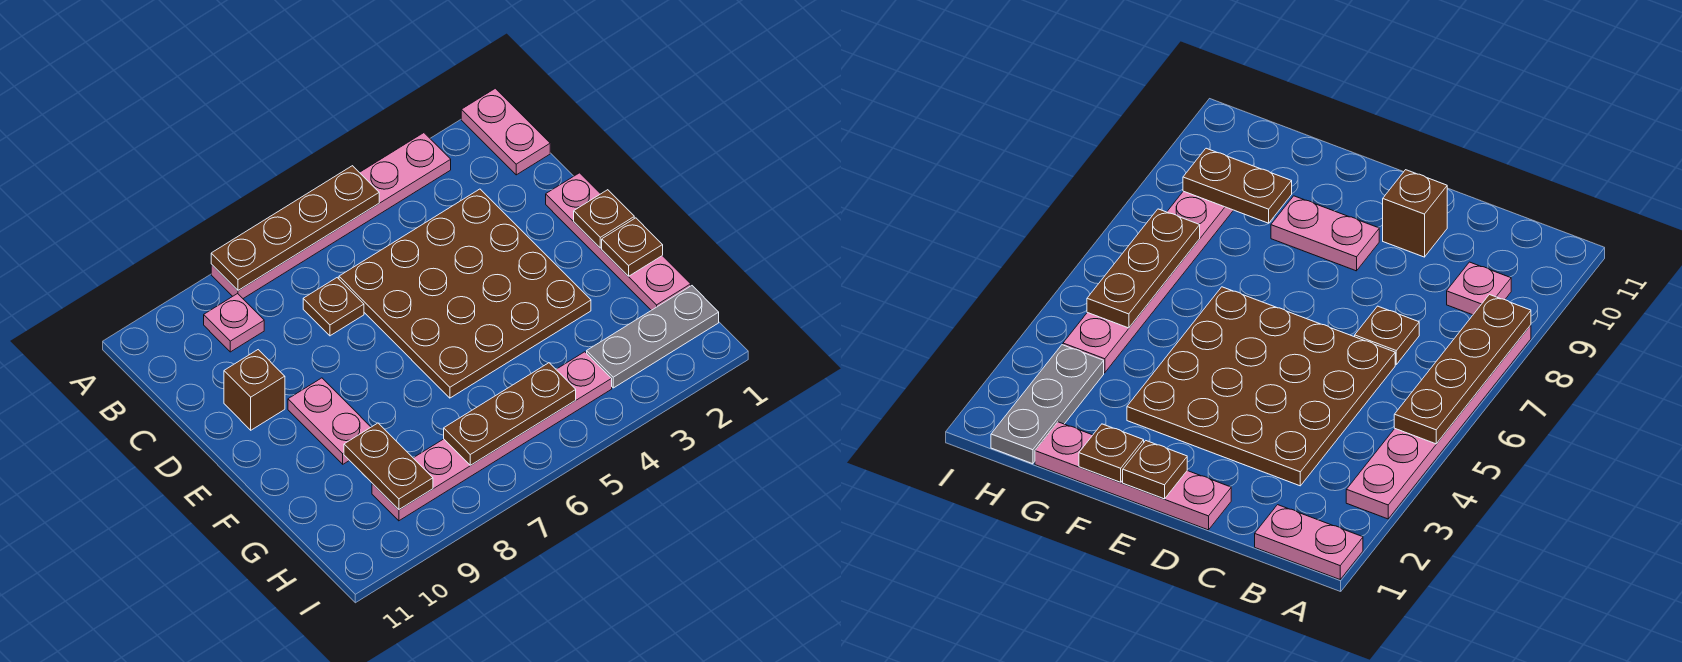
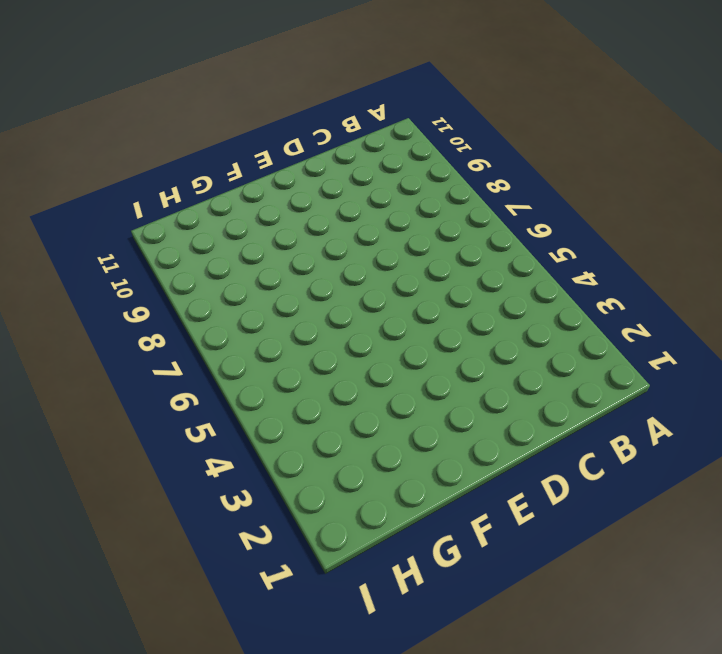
none -> pink 1x2 plate [461,88,550,175]
none -> pink 1x6 plate [211,133,451,298]
none -> pink 1x1 plate [204,294,264,352]

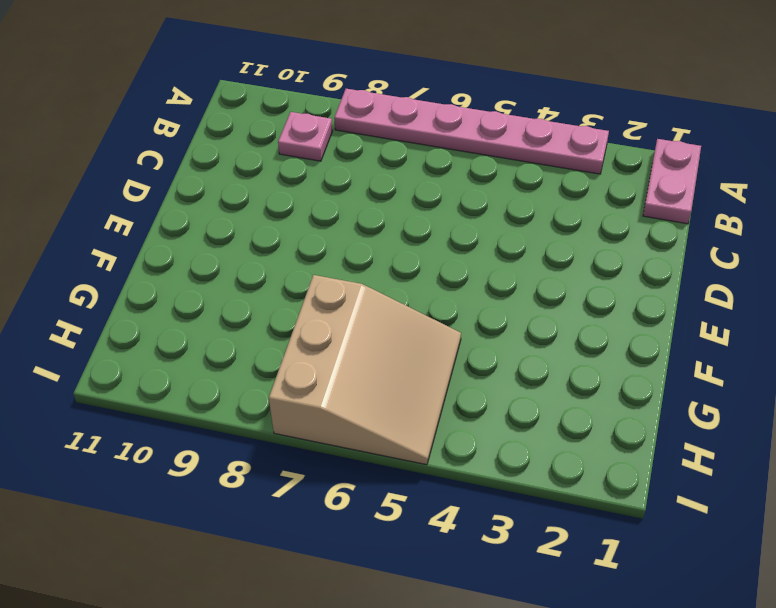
tan 3x3 slope [269,275,461,465] -> pink 1x6 plate [372,352,612,521]
none -> brown 4x4 plate [339,189,591,398]
none -> brown 1x1 plate [303,278,364,336]
none -> pink 1x4 plate [546,173,691,310]

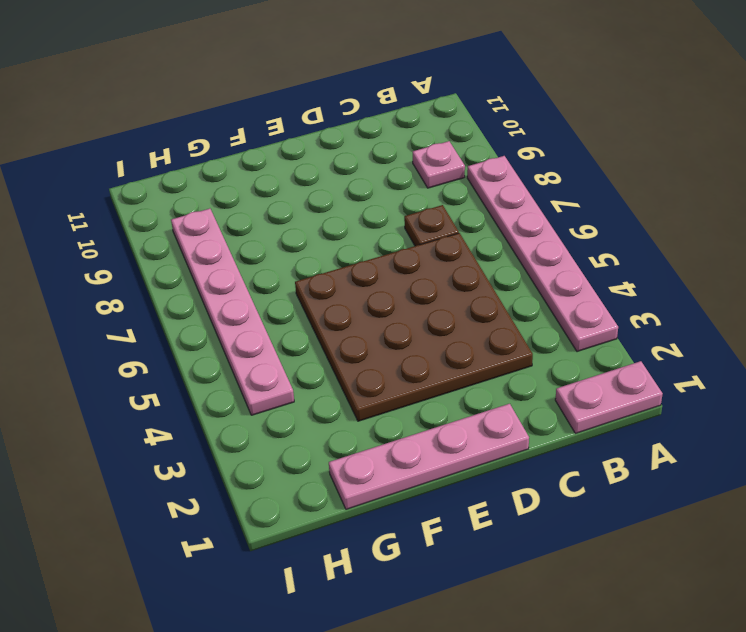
none -> brown 1x1 brick [224,350,285,430]
none -> pink 1x2 plate [288,378,371,464]
none -> grey 1x3 plate [587,286,719,388]

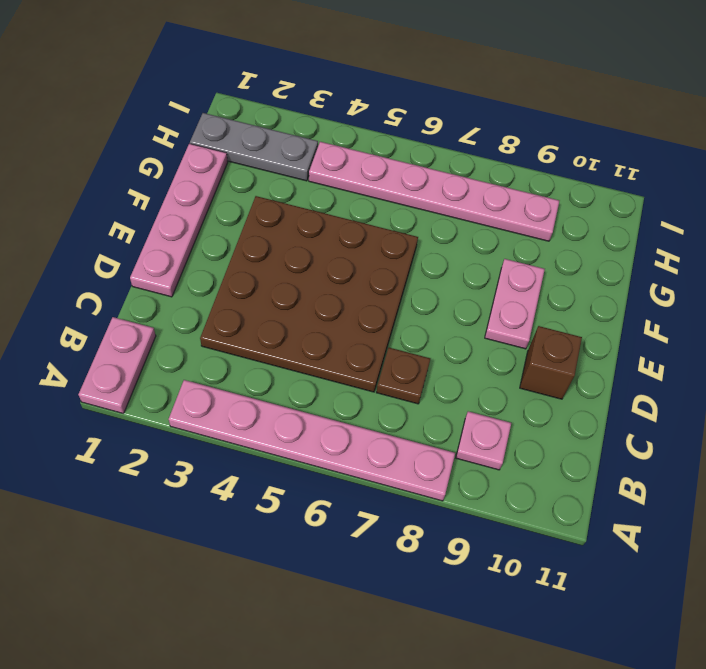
none -> brown 1x4 plate [211,166,379,290]
none -> brown 1x1 plate [574,190,634,248]
none -> brown 1x1 plate [602,218,663,276]

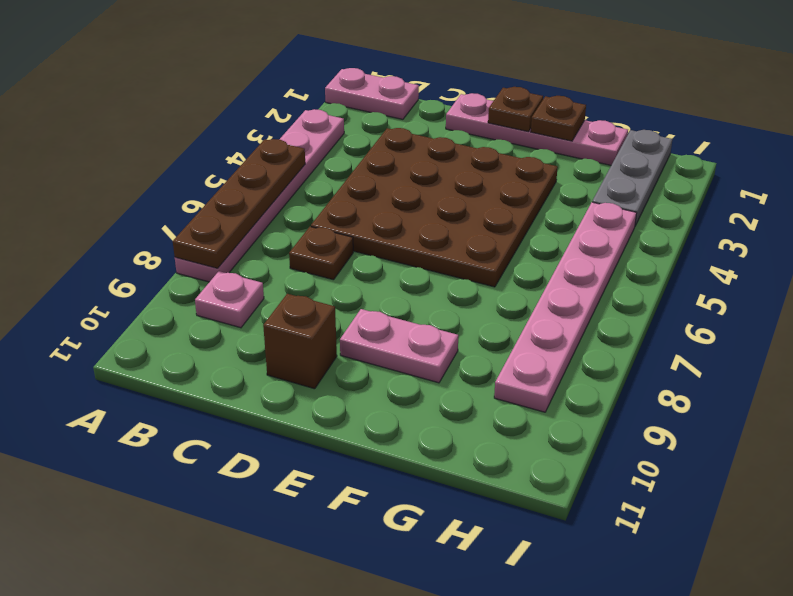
none -> brown 1x2 plate [344,423,433,510]
none -> brown 1x3 plate [444,363,576,465]

